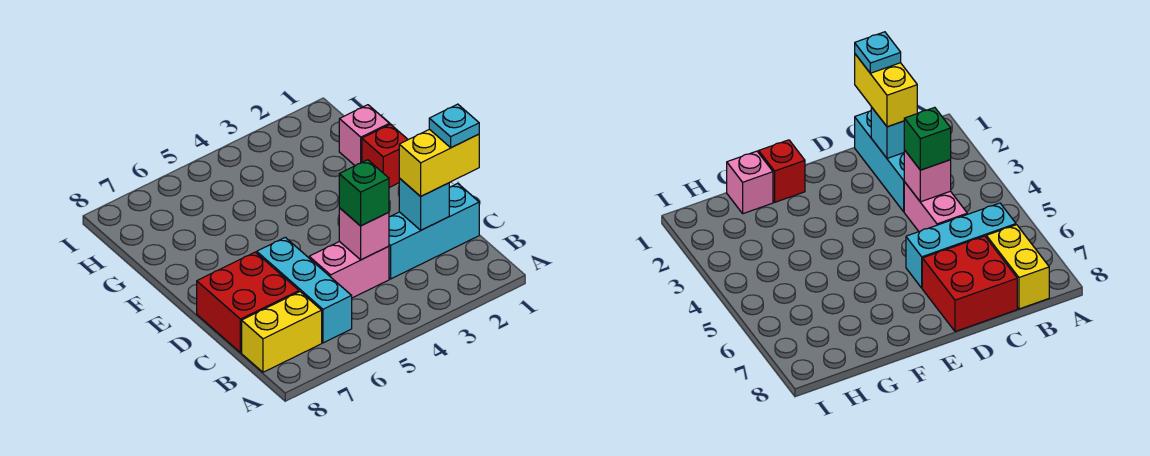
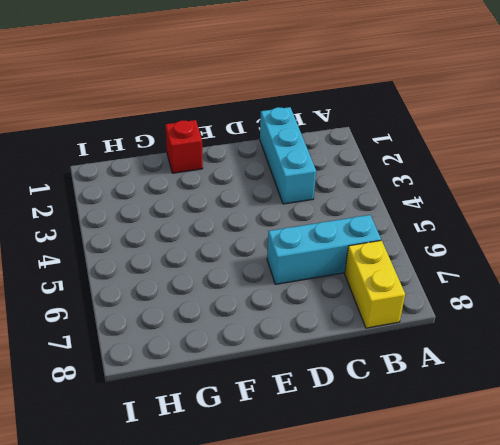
none -> pink 1x2 brick [309,241,389,298]
none -> red 2x2 brick [197,252,299,353]
none -> pink 1x1 brick [339,105,389,166]

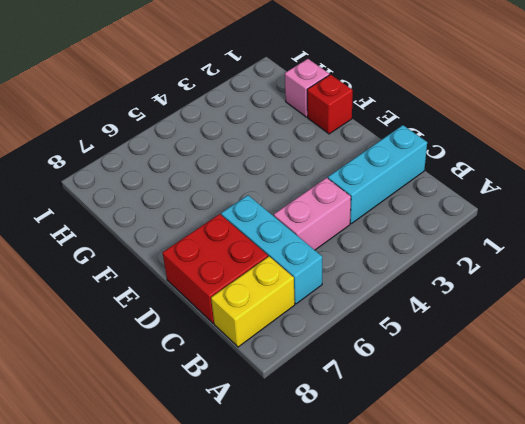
none -> cyan 1x1 brick [399,178,449,230]
none -> pink 1x1 brick [339,208,389,260]
none -> yellow 1x2 brick [399,129,479,196]

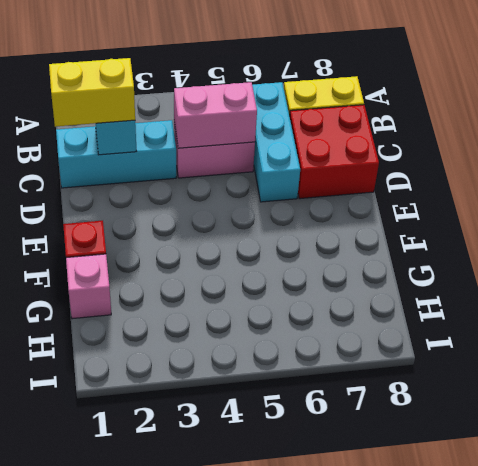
pink 1x2 brick [174,82,257,148] -> pink 1x1 brick [339,208,389,260]
none -> green 1x1 brick [339,160,389,226]
none -> cyan 1x1 plate [429,104,479,148]

